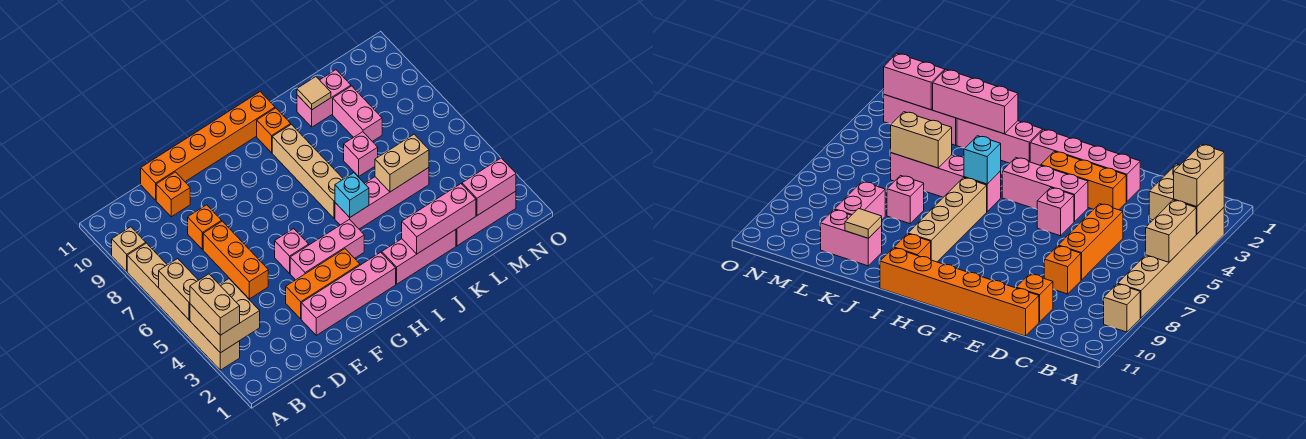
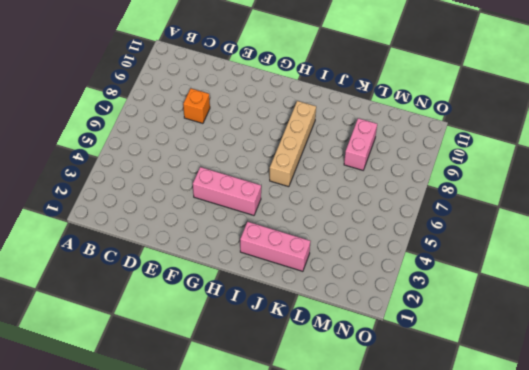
none -> tan 1x6 brick [127,243,240,370]
none -> tan 1x1 brick [112,227,146,271]
none -> orange 1x3 brick [203,221,268,299]

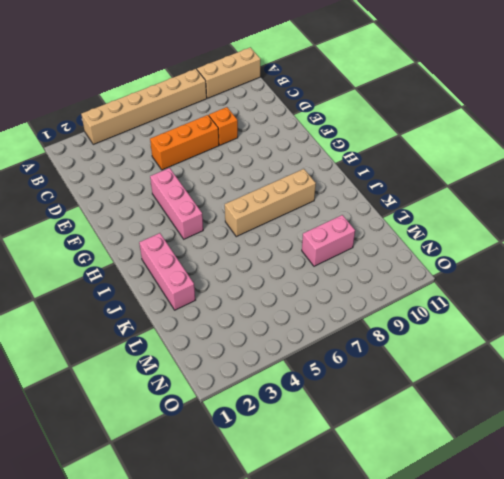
tan 1x3 brick [197,47,260,98] -> tan 1x1 brick [112,227,146,271]
none -> orange 1x1 brick [156,172,190,217]
none -> orange 1x6 brick [141,92,275,200]
none -> pink 1x4 brick [301,252,396,335]

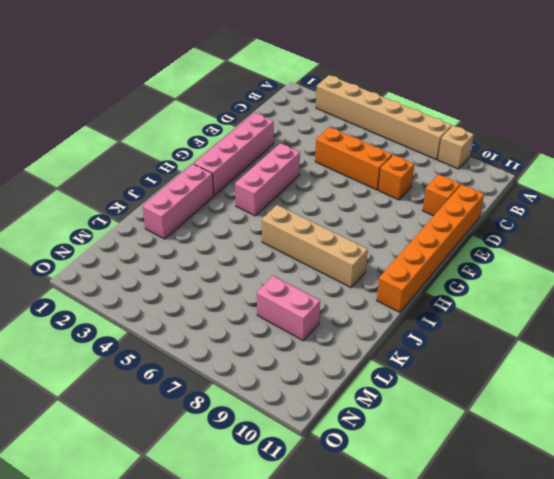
none -> orange 1x3 brick [286,249,360,319]
none -> pink 1x1 brick [275,229,309,273]
none -> pink 1x4 brick [335,168,429,229]

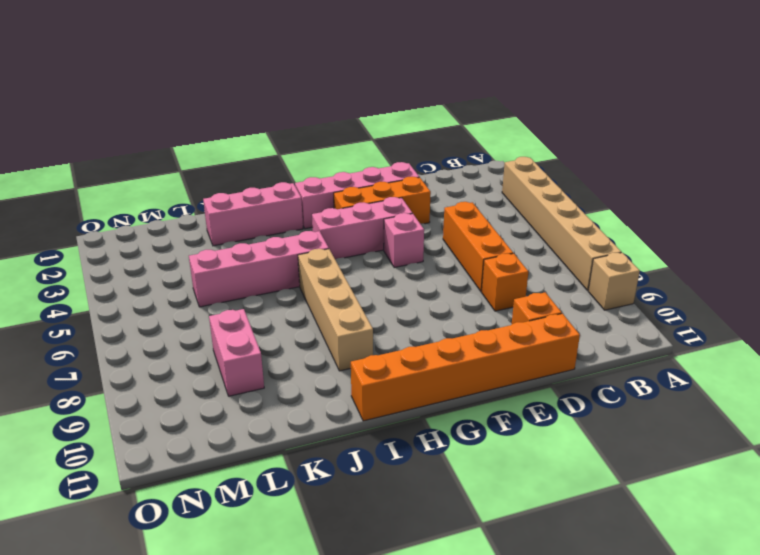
none -> orange 1x1 brick [257,108,291,153]
none -> pink 1x1 brick [344,132,378,176]
none -> pink 1x2 brick [297,70,351,127]

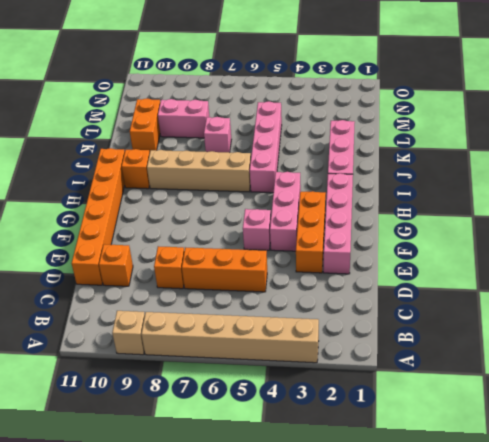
orange 1x2 brick [130,98,160,152] -> pink 1x2 brick [297,70,351,127]
none -> pink 1x3 brick [456,191,516,246]
none -> tan 2x2 brick [190,279,260,353]
none -> tan 1x2 brick [159,259,198,320]

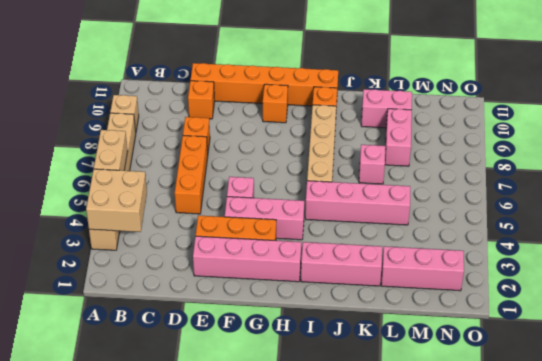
orange 1x1 brick [263,84,288,123] -> none
none -> cyan 1x1 brick [335,173,369,217]
none -> pink 1x3 brick [402,184,476,254]
none -> tan 1x2 brick [375,134,429,192]

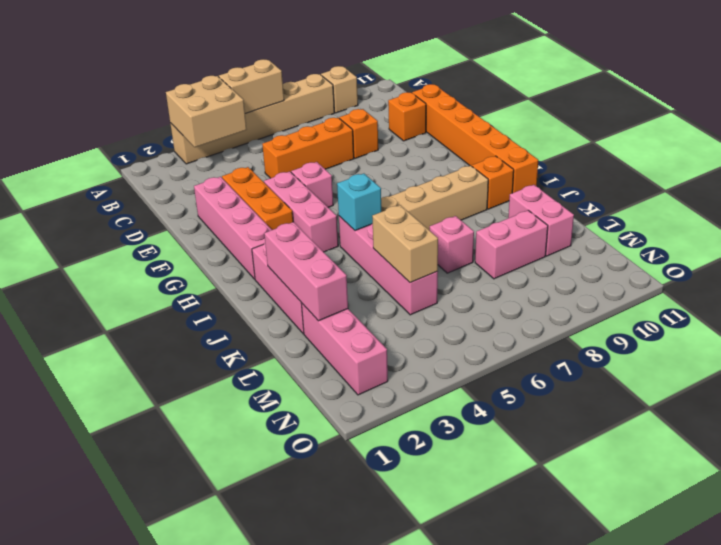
none -> tan 1x1 tile [297,77,331,110]
none -> pink 1x2 brick [462,158,516,216]
none -> tan 1x2 brick [190,274,240,335]

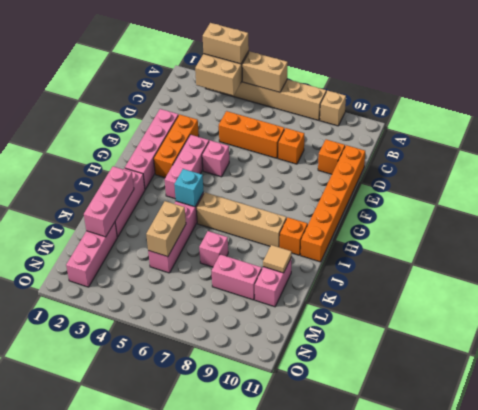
none -> pink 1x2 brick [462,158,516,216]

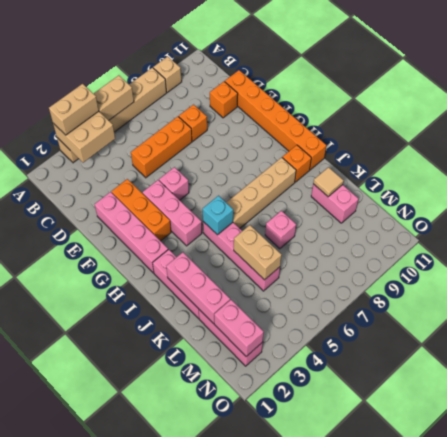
none -> pink 1x2 brick [333,86,382,142]

